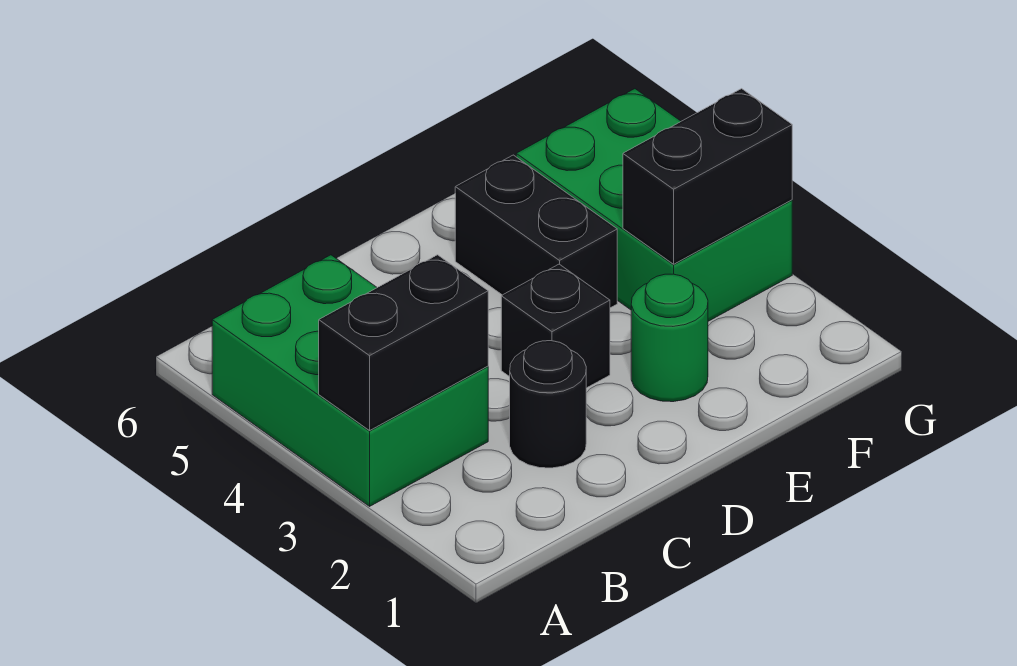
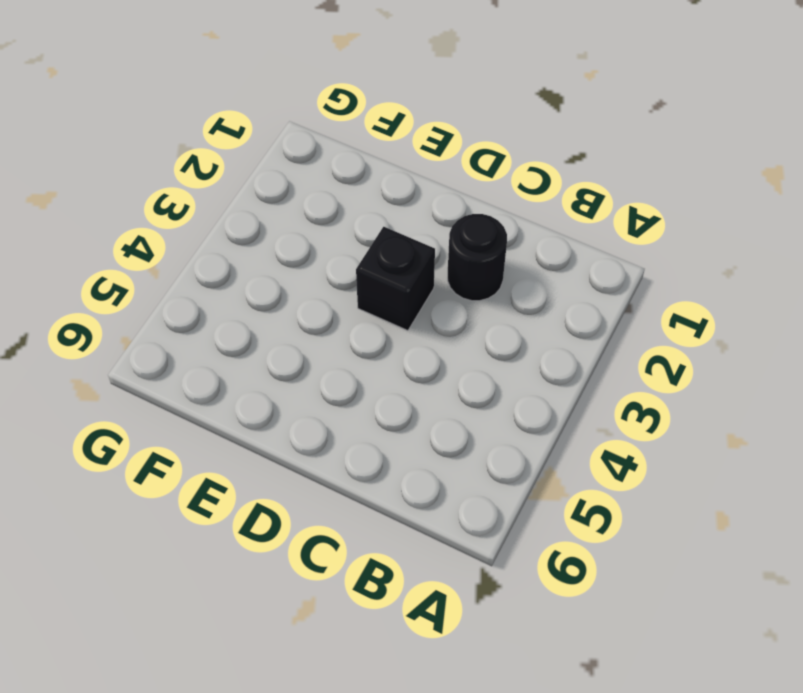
none -> green 2x3 brick [212,255,488,506]
none -> green 1x1 round brick [631,274,708,402]

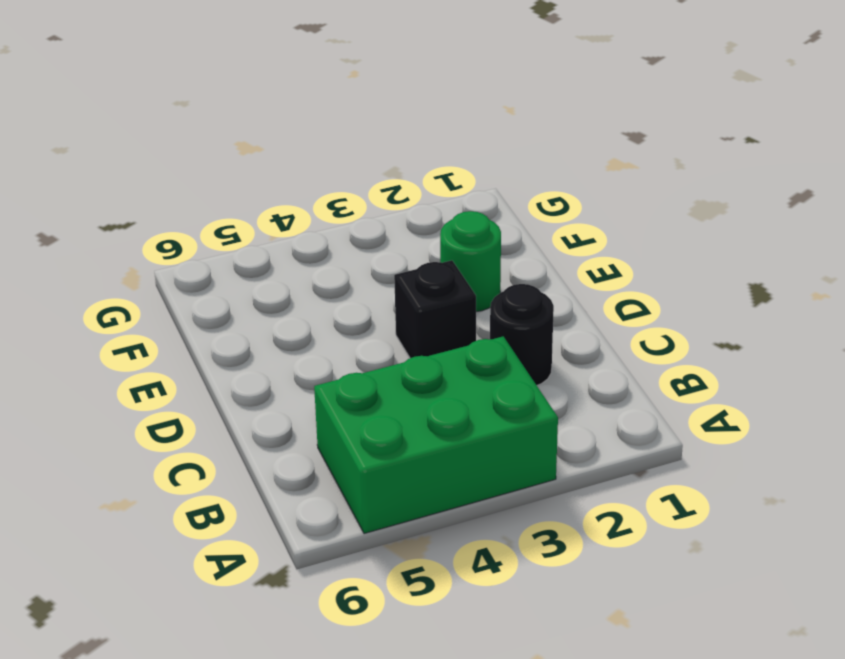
none -> black 1x2 brick [455,155,617,308]
none -> green 2x3 brick [516,89,792,321]

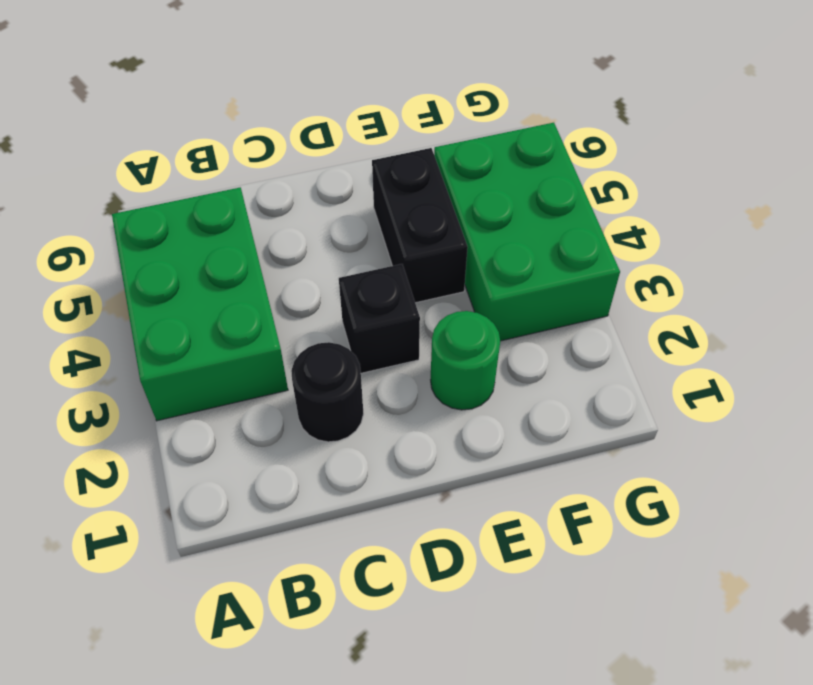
none -> black 1x2 brick [319,255,488,431]
none -> black 1x2 brick [623,89,792,264]

